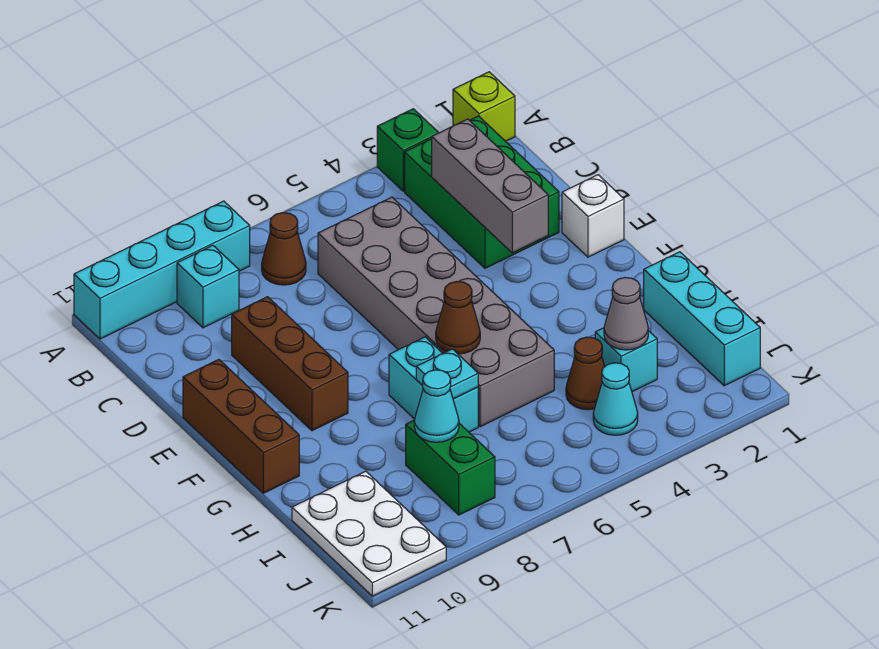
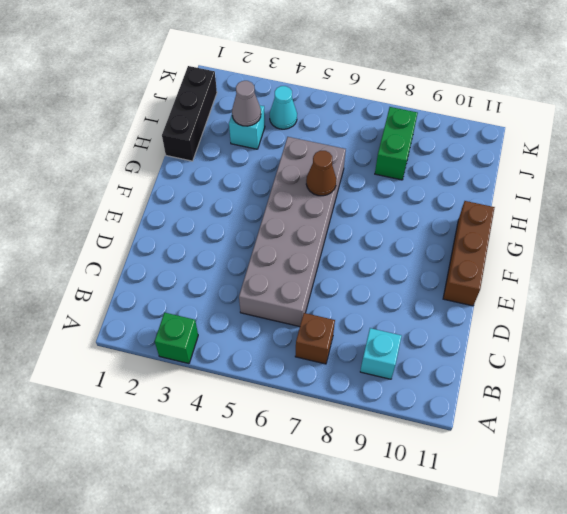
brown 1x1 brick [295,313,335,364] -> brown 1x1 cone [262,213,306,285]
black 1x3 brick [162,66,217,161] -> cyan 1x3 brick [644,252,760,386]
none -> lime 1x1 brick [453,72,515,141]
none -> cyan 1x4 brick [74,201,250,339]
none -> green 2x3 brick [405,116,559,268]

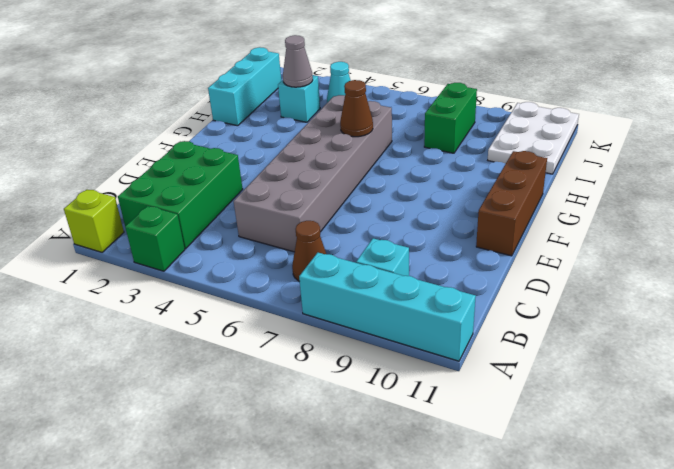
none -> brown 1x3 brick [232,297,348,431]
none -> white 1x1 brick [562,175,624,257]
none -> cyan 1x2 brick [389,337,478,432]

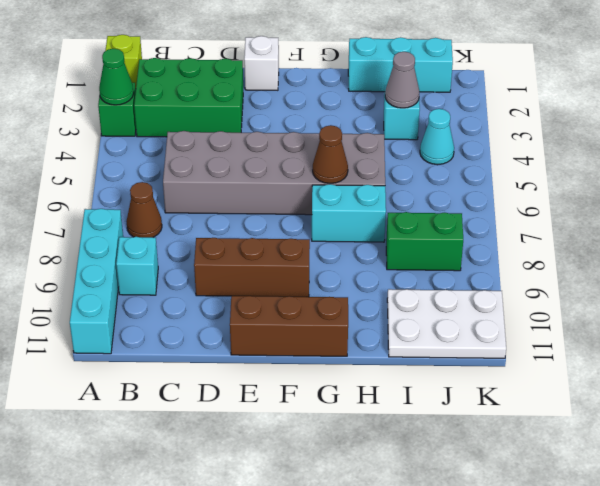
green 1x1 cone [99,49,134,105] -> none
none -> brown 1x1 cone [566,337,605,410]
none -> grey 1x3 brick [432,119,548,253]
none -> cyan 1x1 plate [416,349,478,399]

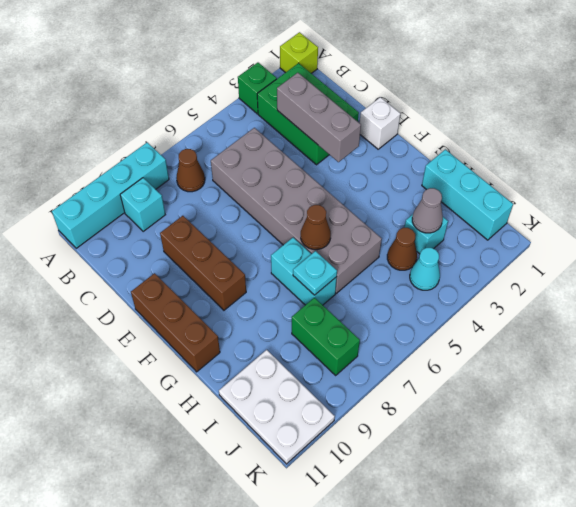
none -> cyan 1x1 cone [414,370,459,442]

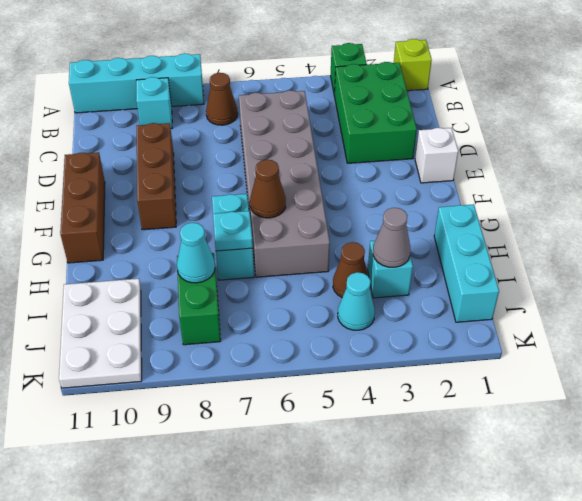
none -> grey 1x3 brick [432,119,548,253]

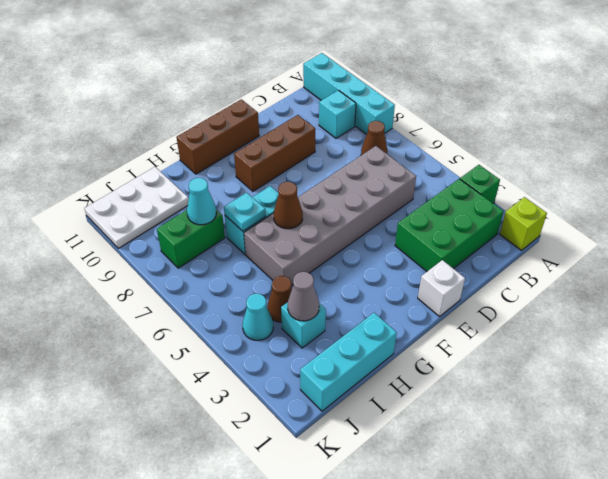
none -> grey 1x3 brick [432,119,548,253]

